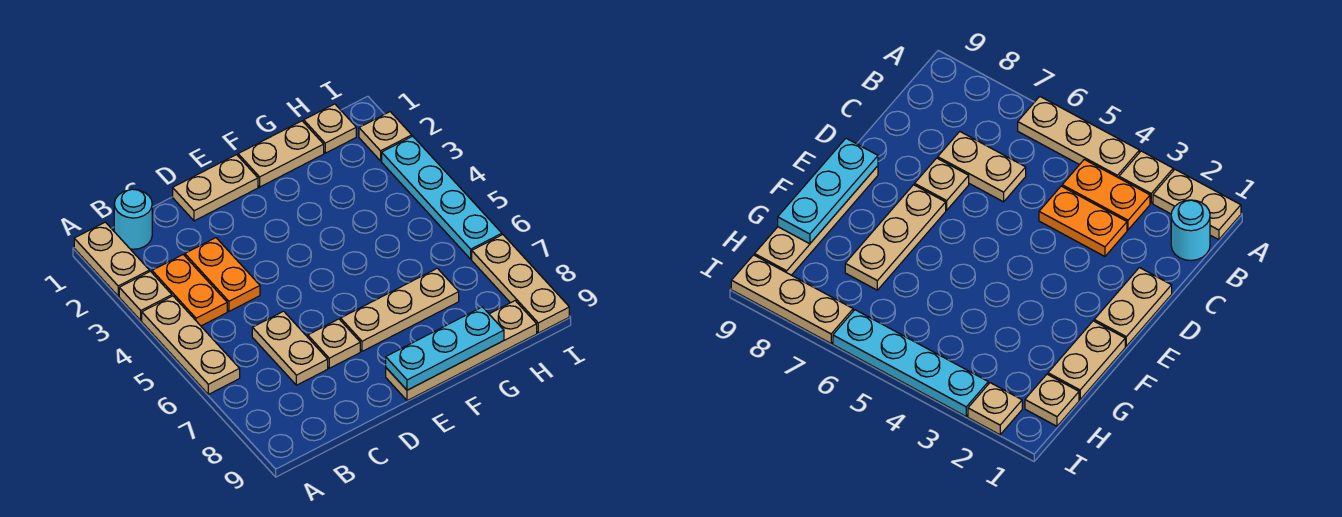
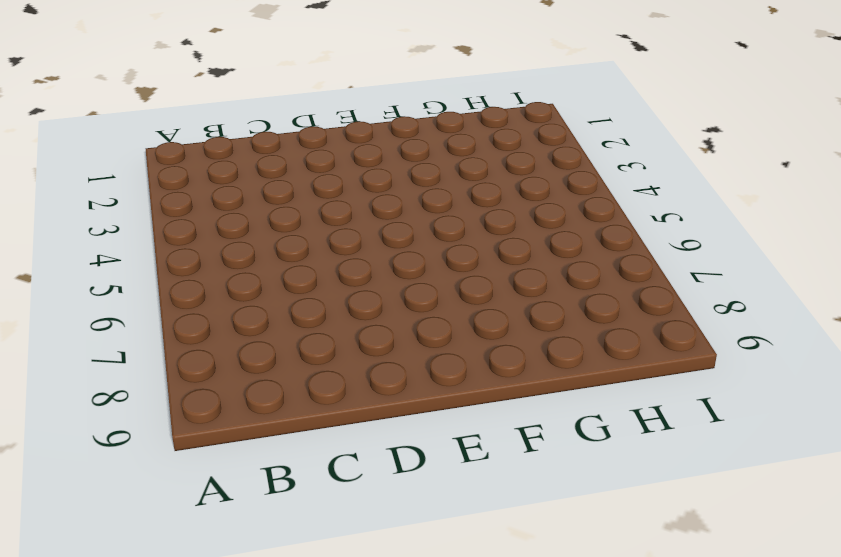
none -> tan 1x2 plate [74,222,149,296]
none -> tan 1x1 plate [119,271,172,321]
none -> tan 1x3 plate [142,296,240,394]

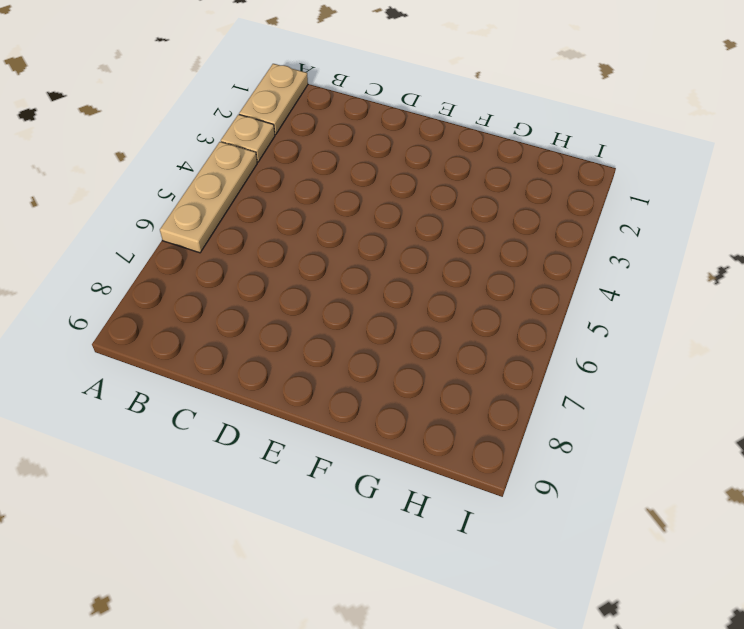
none -> cyan 1x1 round brick [114,189,152,249]
none -> orange 1x2 plate [152,255,227,326]
none -> orange 1x2 plate [185,238,260,311]

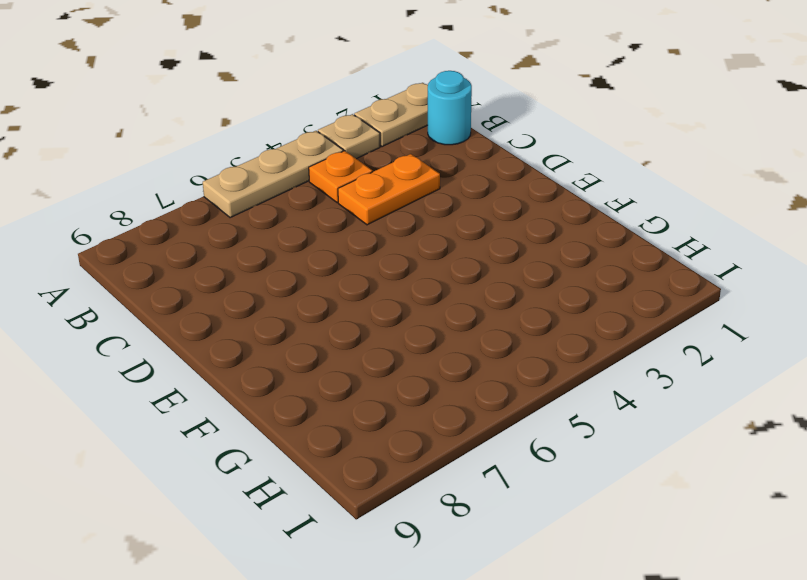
orange 1x1 plate [309,151,373,203] -> orange 1x2 plate [152,255,227,326]
none -> tan 1x2 plate [252,311,328,385]
none -> tan 1x2 plate [173,155,258,221]
none -> tan 1x1 plate [308,319,360,368]

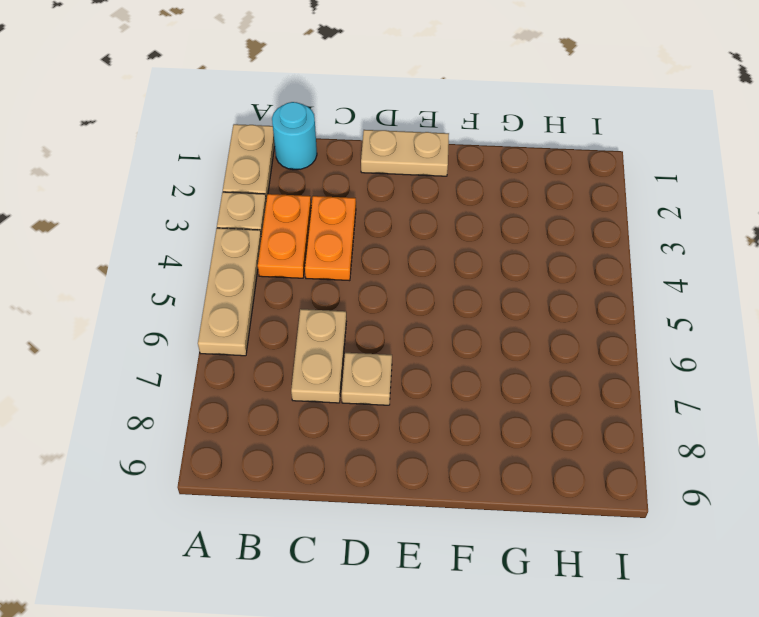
none -> tan 1x3 plate [341,268,459,351]
none -> tan 1x4 plate [386,301,537,401]
none -> tan 1x2 plate [238,121,324,187]

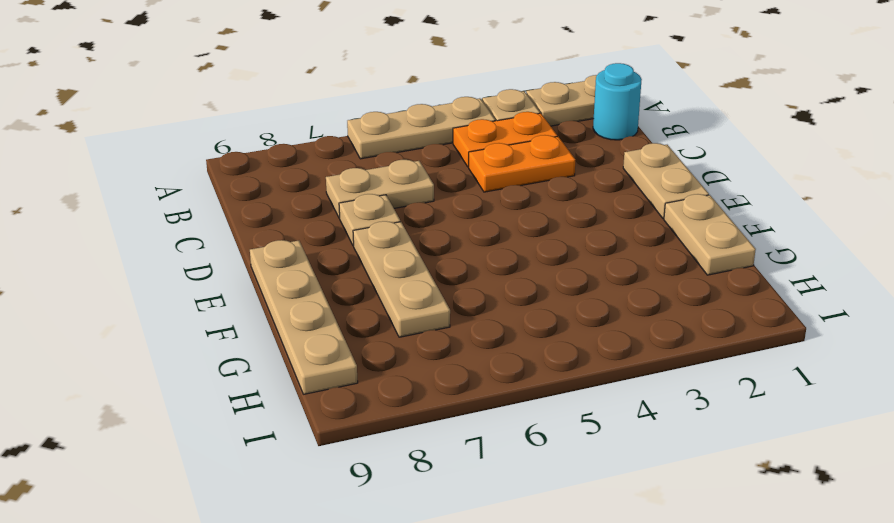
none -> tan 1x1 plate [304,104,356,153]
none -> tan 1x1 plate [359,112,412,161]
none -> cyan 1x4 plate [382,136,502,259]

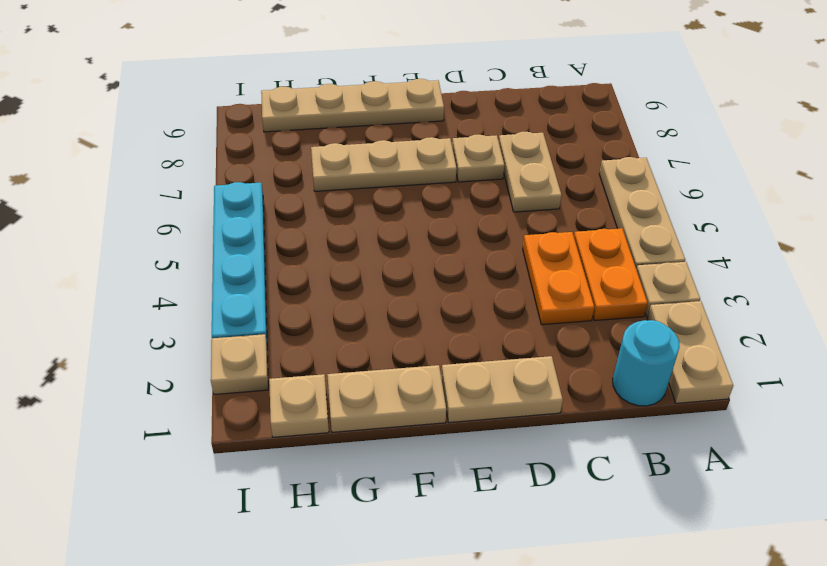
none -> tan 1x3 plate [472,235,569,333]
none -> cyan 1x3 plate [386,307,504,390]

